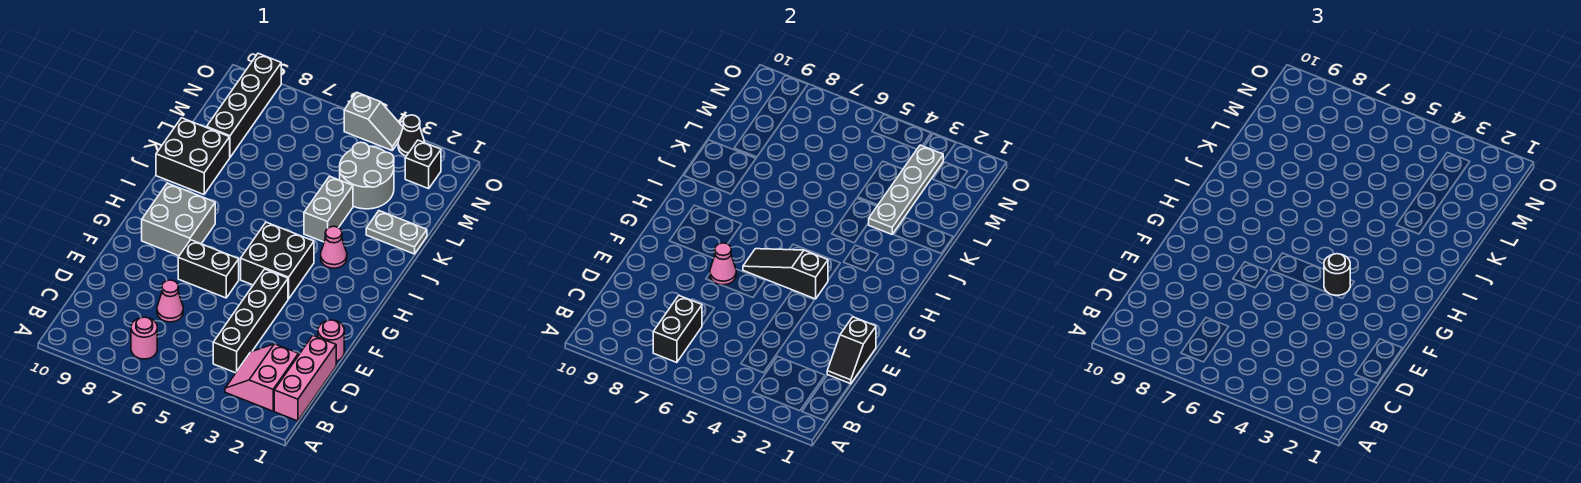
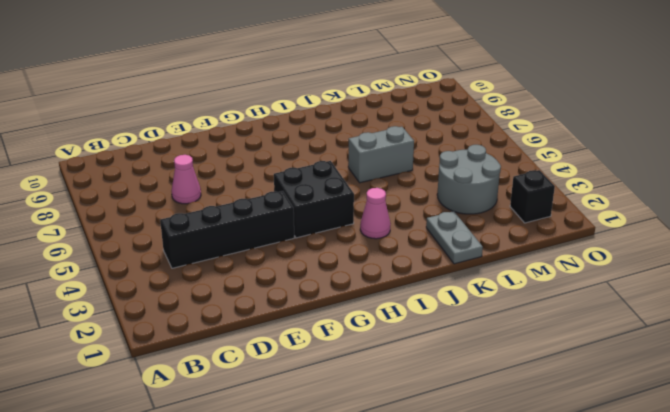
grey 1x2 brick [348,126,414,183] -> grey 1x2 brick moved to [304,176,353,242]
none -> pink 1x3 brick [274,335,336,421]
none -> pink 2x2 slope [225,344,299,411]
none -> pink 1x1 round brick [131,317,157,359]

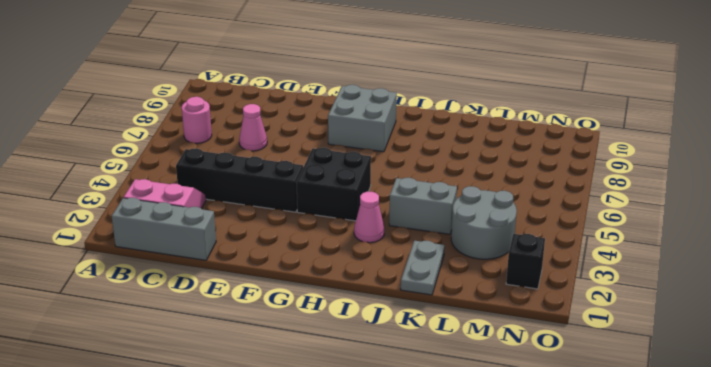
grey 1x3 brick [112,198,216,260] -> pink 1x3 brick [274,335,336,421]
none -> pink 1x1 round brick [318,320,344,361]
none -> black 1x2 brick [178,240,239,298]
none -> black 2x2 brick [156,118,230,194]

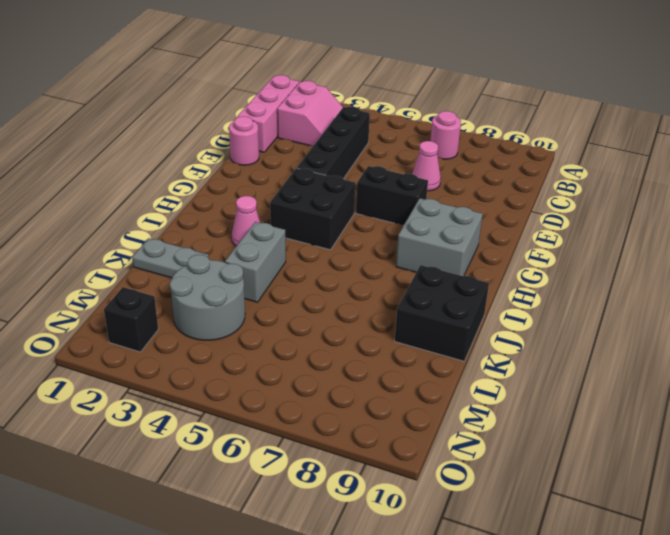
none -> black 1x4 brick [207,53,281,157]
none -> black 1x1 cone [398,115,425,156]
none -> grey 1x2 slope [344,93,403,150]

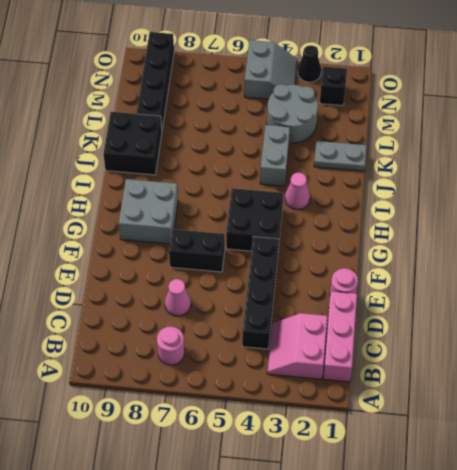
grey 2x2 slope [244,40,297,99] -> grey 1x2 slope [344,93,403,150]
none -> black 1x2 brick [653,296,702,363]
none -> black 1x2 slope [827,317,876,384]
none -> pink 1x1 cone [710,243,736,285]

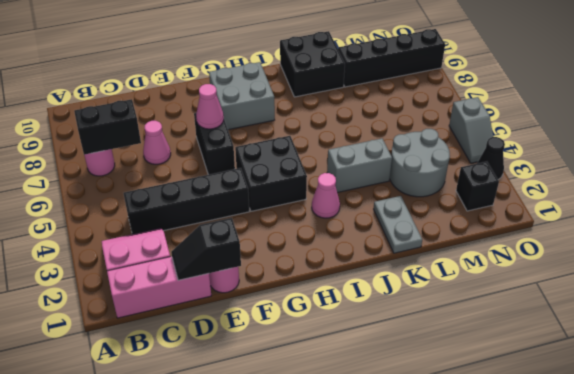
none -> black 1x3 slope [743,249,828,299]
none -> grey 1x4 plate [869,145,943,234]
none -> black 1x1 round brick [1324,254,1350,295]

